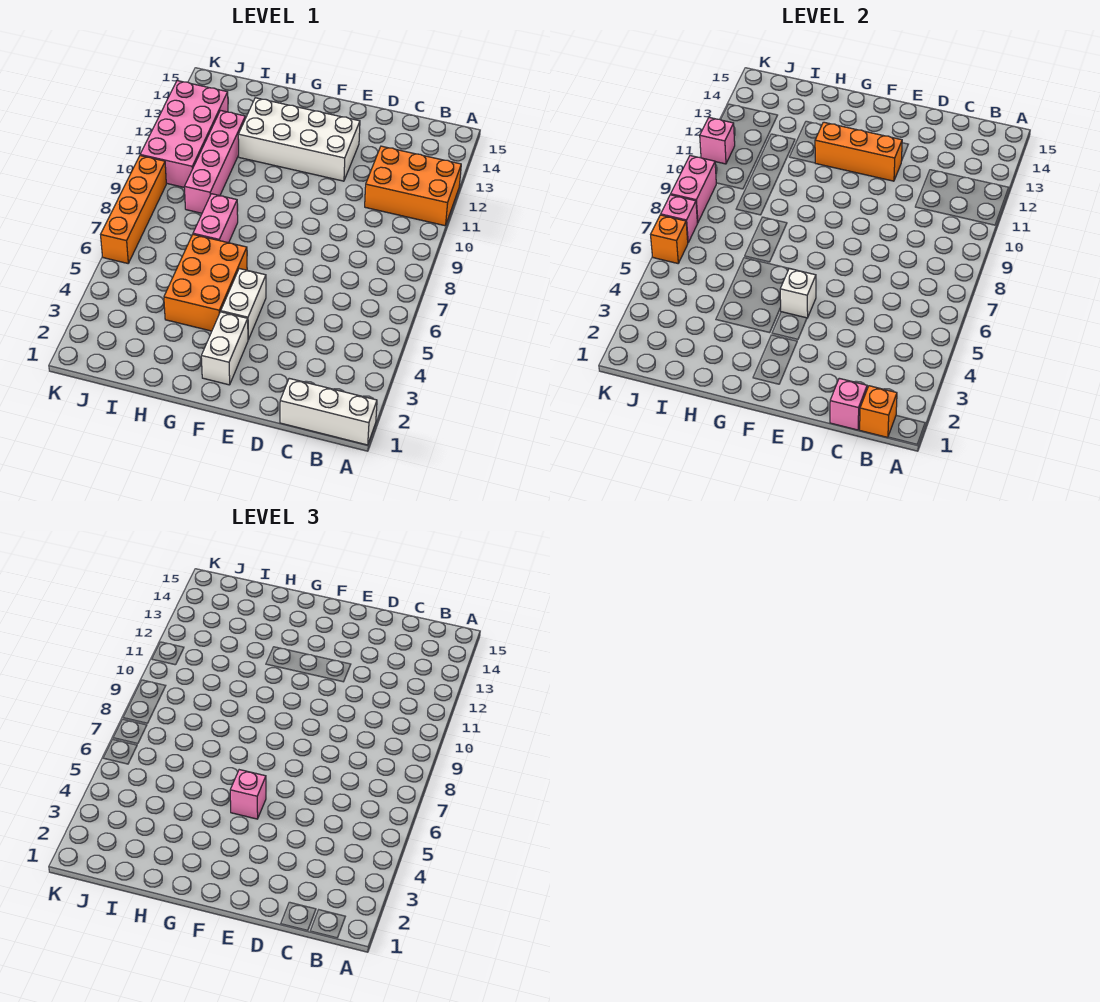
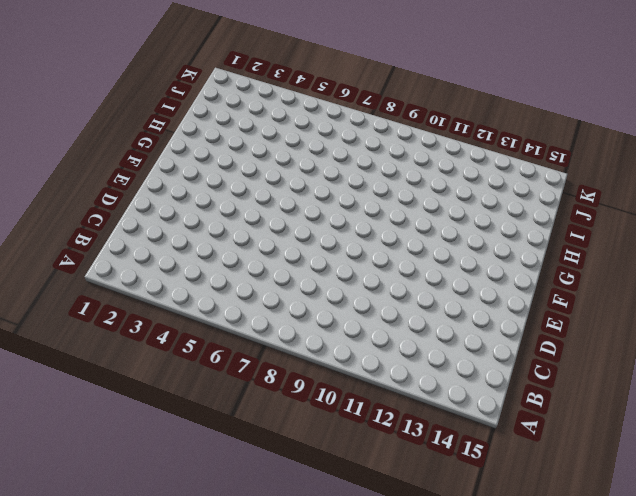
none -> white 1x3 brick [280,378,377,445]
none -> orange 2x3 brick [365,146,461,226]
none -> white 2x4 brick [238,98,360,181]

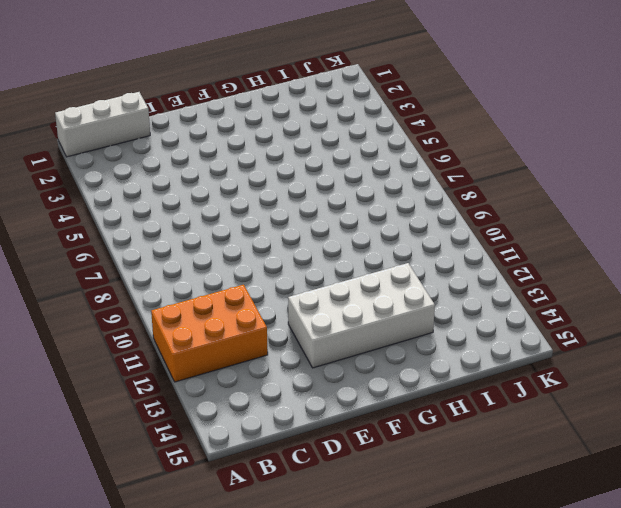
none -> white 1x2 brick [201,312,248,385]
none -> white 1x2 brick [221,269,266,340]
none -> orange 2x3 brick [164,235,247,331]

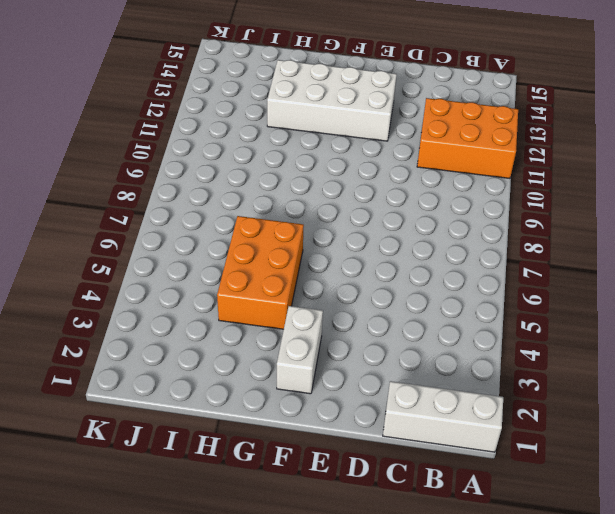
none -> white 1x2 brick [221,269,266,340]
none -> pink 1x2 brick [193,194,238,243]
none -> pink 1x4 brick [184,111,245,213]

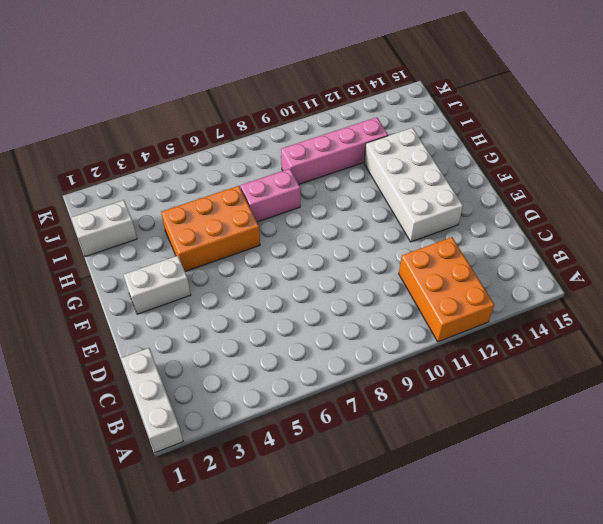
white 1x2 brick [71,200,137,257] -> white 1x2 brick moved to [221,269,266,340]
none -> pink 2x4 brick [140,81,228,187]
none -> orange 1x4 brick [101,156,166,263]
none -> orange 1x1 brick [860,386,897,437]

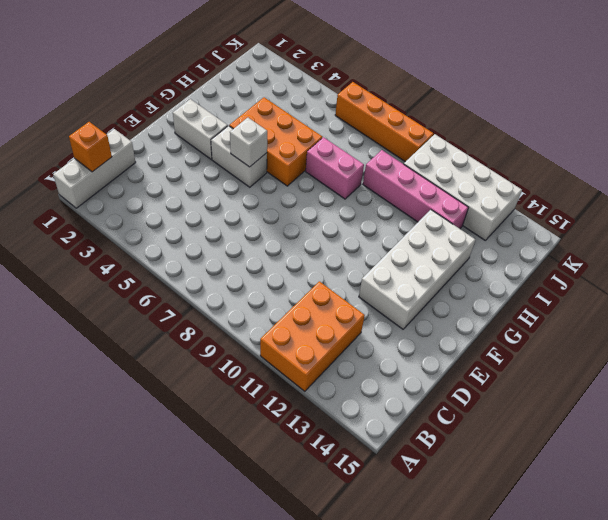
white 2x4 brick [404,134,522,240] -> pink 2x4 brick [140,81,228,187]
none -> pink 1x1 brick [830,378,867,430]
none -> orange 1x3 brick [815,122,902,181]
none -> orange 1x1 brick [651,215,688,263]

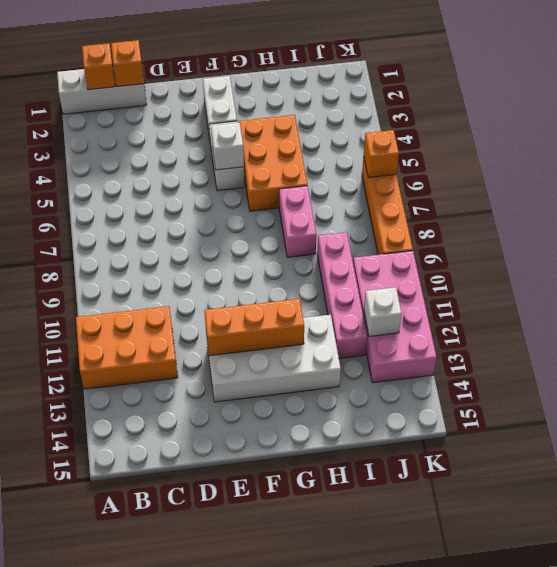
orange 1x1 brick [111,40,144,87] -> pink 1x1 brick [830,378,867,430]
white 1x1 brick [364,287,402,336] -> none
none -> pink 1x1 brick [661,195,697,242]
none -> pink 1x2 brick [671,156,716,223]
none -> pink 1x1 brick [700,118,735,164]

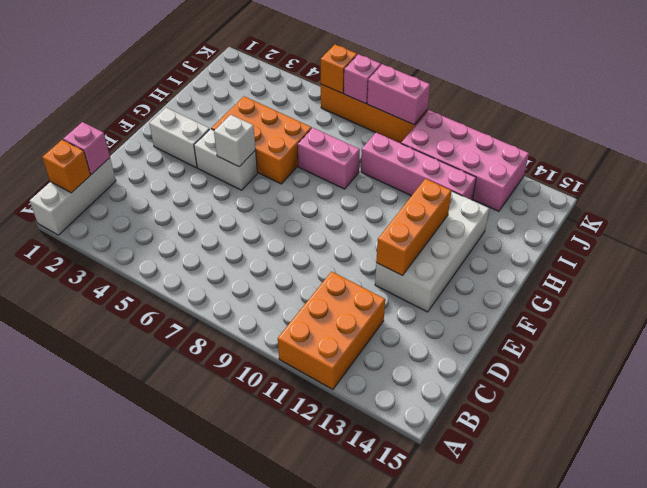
none -> pink 1x1 brick [700,118,735,164]
none -> pink 1x1 brick [230,770,266,819]

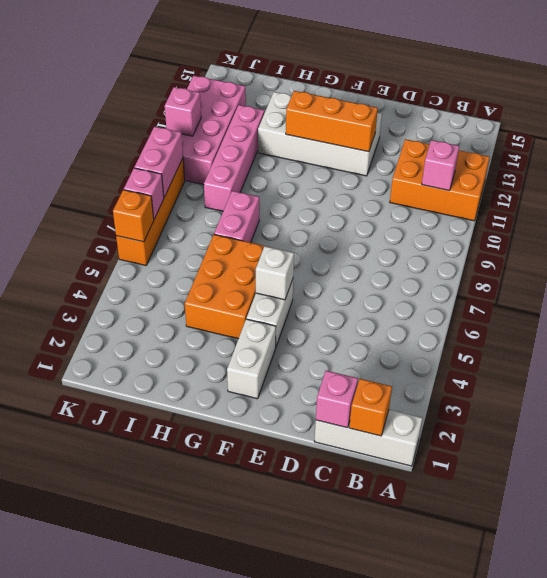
pink 1x1 brick [422,140,459,190] -> pink 1x1 brick moved to [230,770,266,819]

